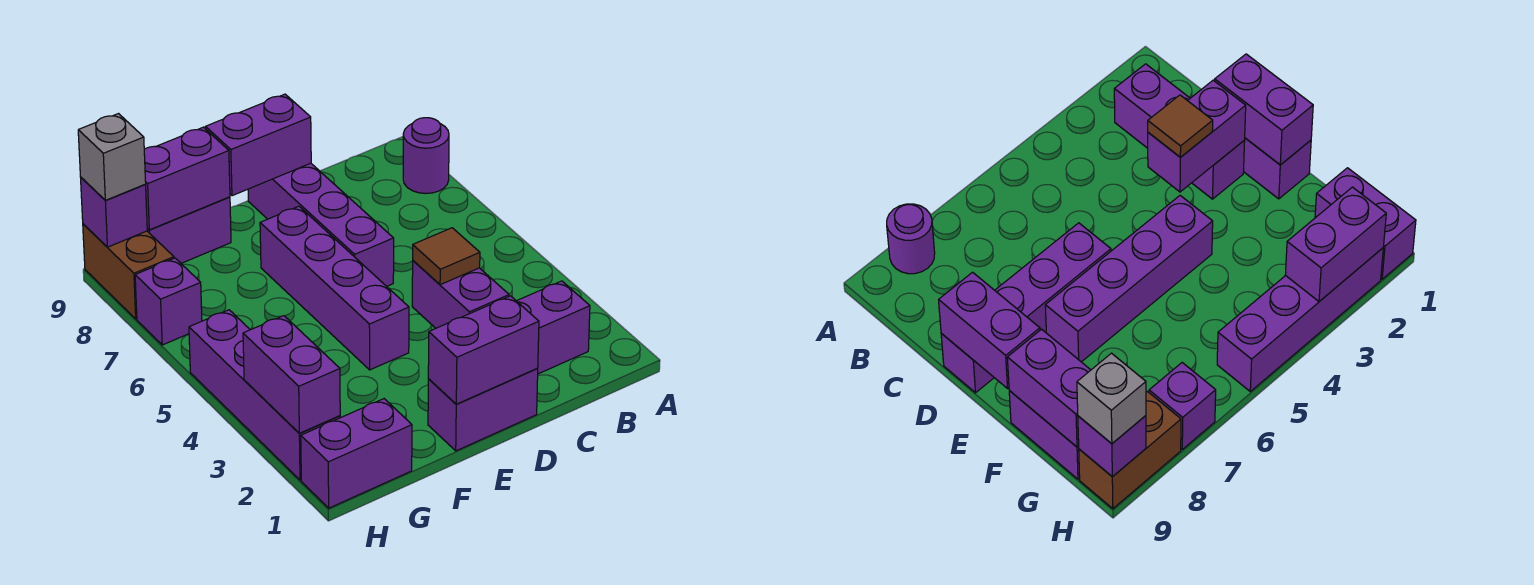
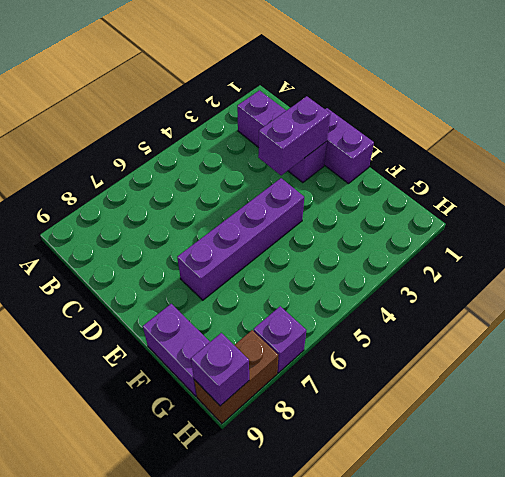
none -> purple 1x1 round brick [403,118,449,194]
none -> purple 1x4 brick [248,163,394,286]
none -> purple 1x2 brick [301,399,412,508]

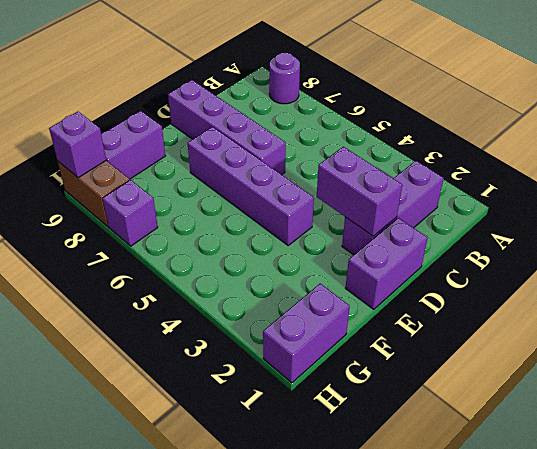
none -> purple 1x4 brick [189,310,340,480]
none -> purple 1x2 brick [428,296,539,404]
none -> purple 1x2 brick [206,94,311,196]

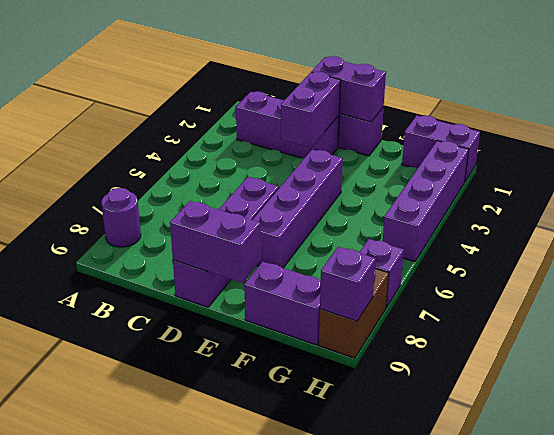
none -> purple 1x2 brick [144,127,230,230]
none -> purple 1x2 brick [243,316,340,433]
none -> brown 1x1 tile [413,228,480,285]

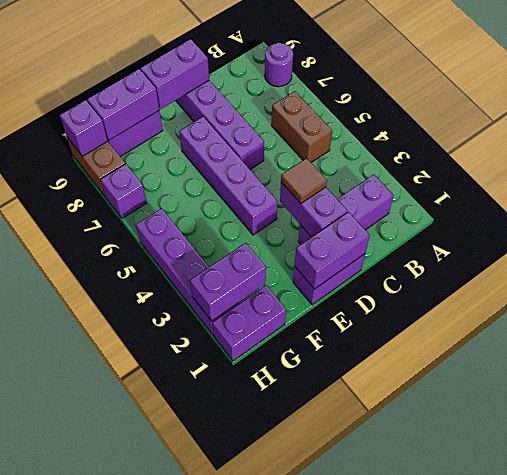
brown 1x2 brick [271,91,332,162] -> none
purple 1x2 brick [190,243,266,321] -> purple 1x2 brick turned to [243,316,340,433]
none -> grey 1x1 brick [78,114,146,200]

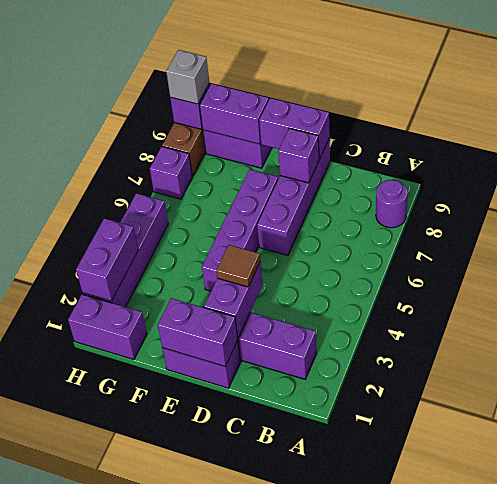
purple 1x1 brick [278,128,319,183] -> none

